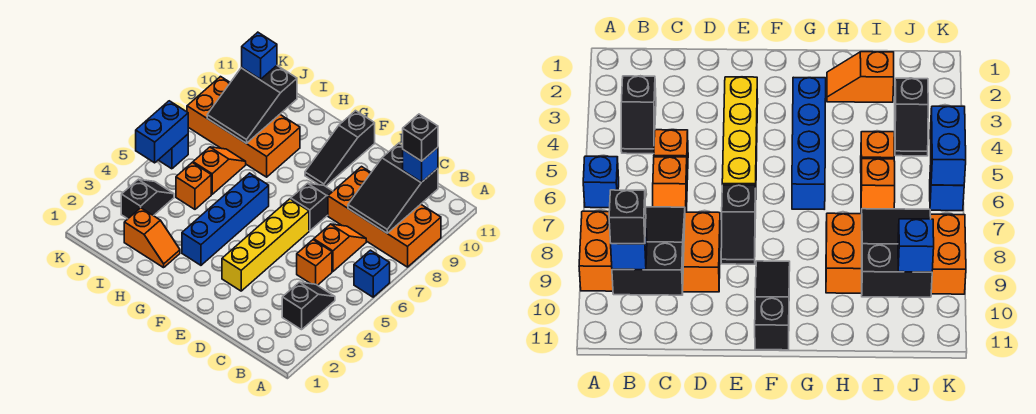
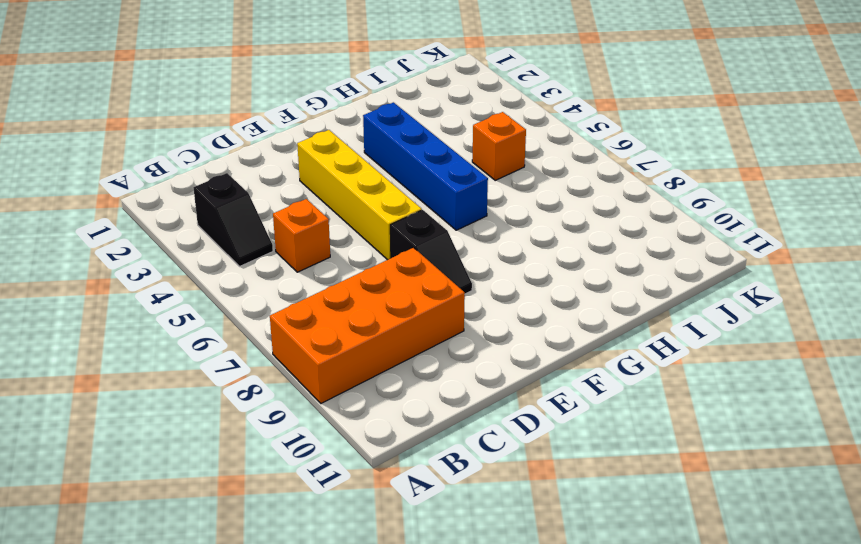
none -> blue 1x1 brick [354,250,390,297]
none -> orange 1x2 slope [314,224,366,272]
none -> black 1x3 slope [305,111,375,186]

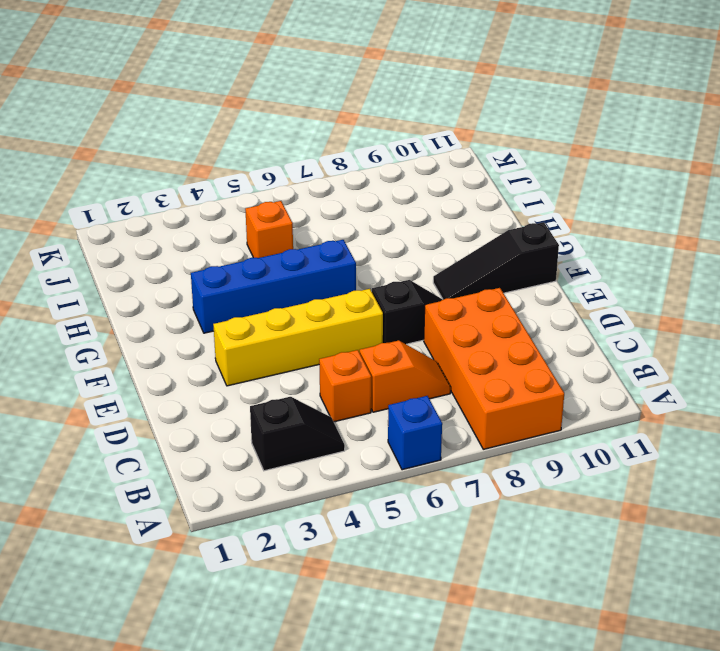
none -> orange 1x2 slope [124,208,180,268]
none -> orange 2x4 brick [187,77,300,177]
none -> orange 1x2 slope [193,147,246,194]

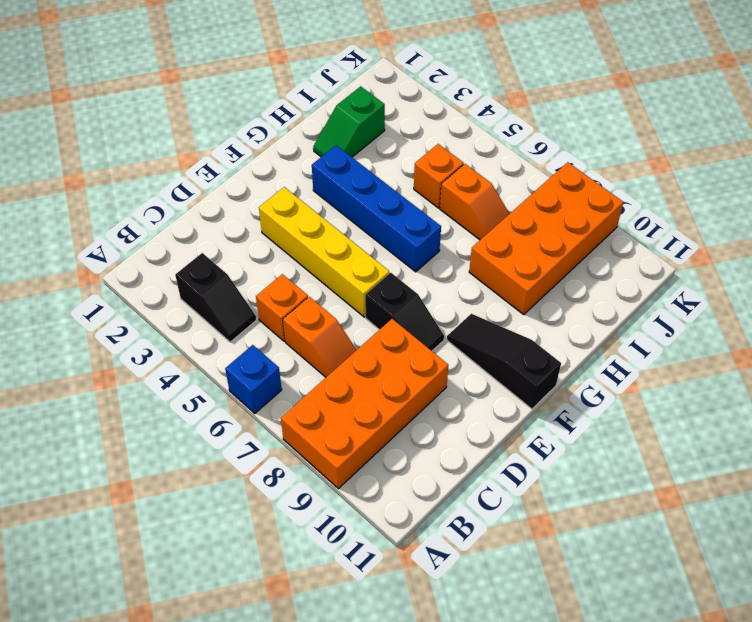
green 1x2 slope [313,86,385,157] -> orange 1x2 slope [124,208,180,268]
none -> black 1x2 slope [121,179,174,219]
none -> blue 1x1 brick [159,134,188,169]
none -> black 2x3 slope [348,143,438,233]

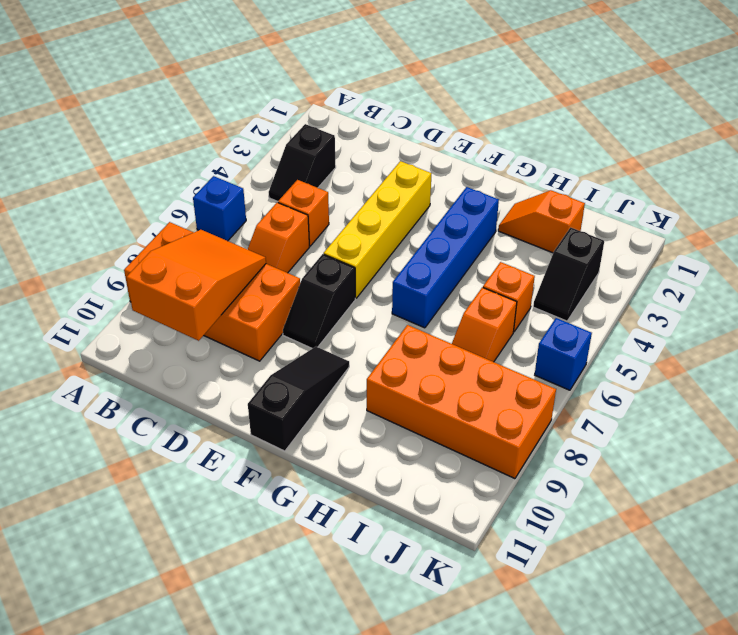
orange 2x3 slope [126,230,266,341] -> black 2x3 slope [348,143,438,233]
none -> black 2x3 slope [207,66,297,144]
none -> blue 1x2 brick [136,101,188,163]
none -> blue 1x1 brick [403,147,438,182]

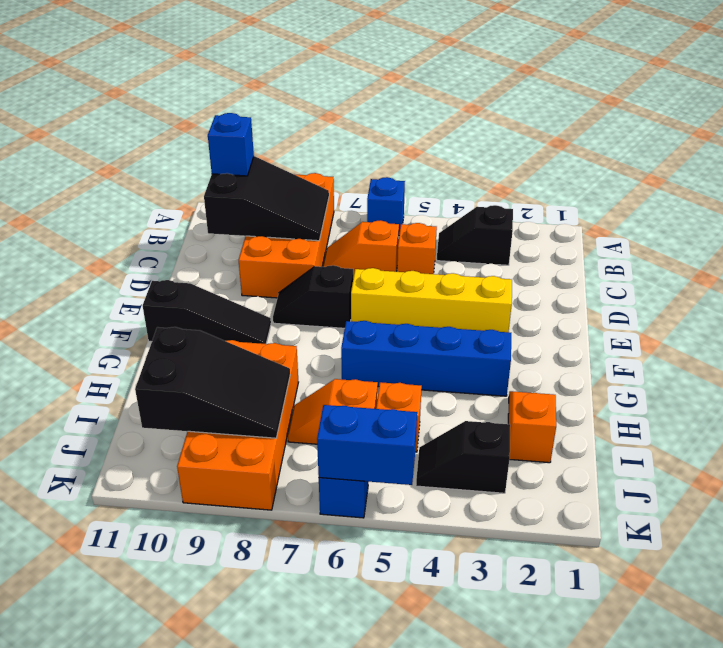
none -> blue 1x1 brick [242,32,277,79]
none -> black 1x1 brick [403,114,438,161]

